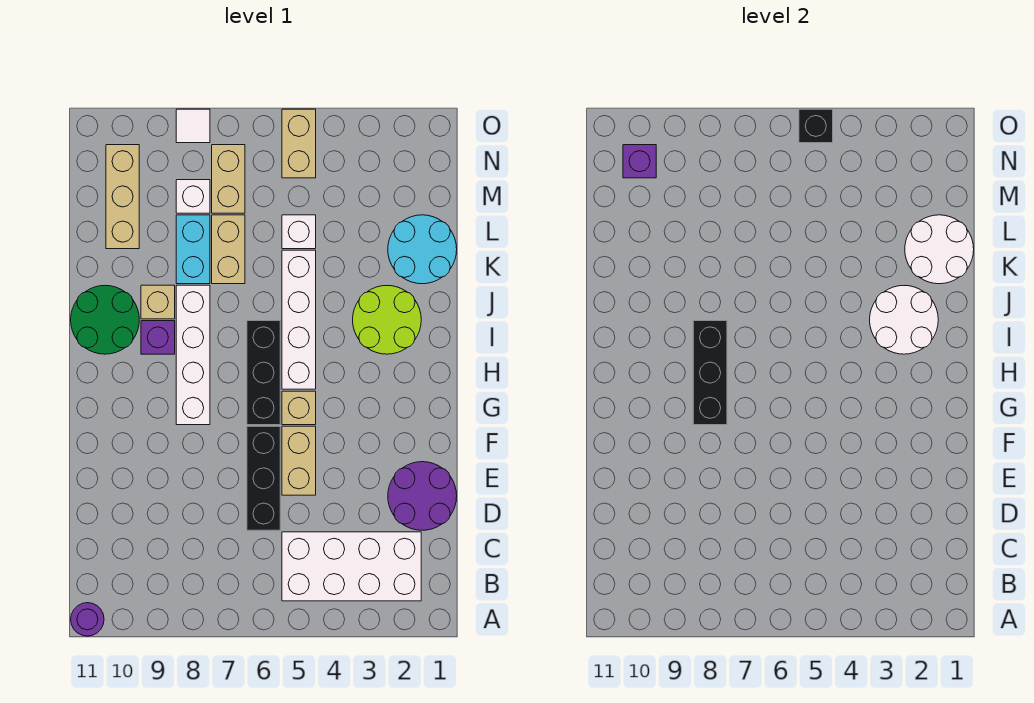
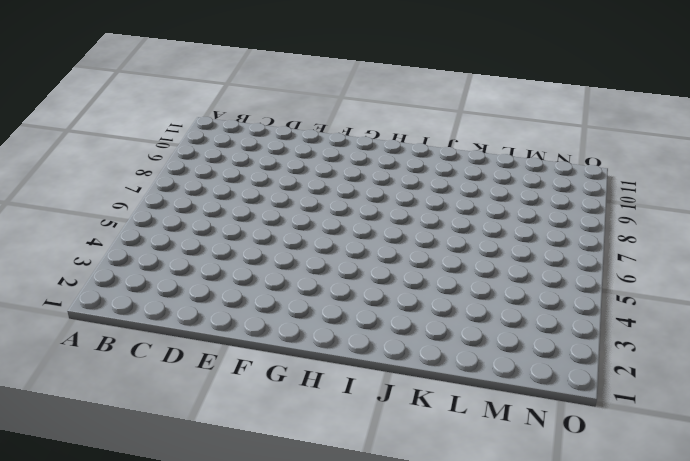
none -> purple 1x1 round brick [71,603,104,636]
none -> white 2x4 brick [282,532,421,601]
none -> purple 2x2 round brick [388,462,457,530]

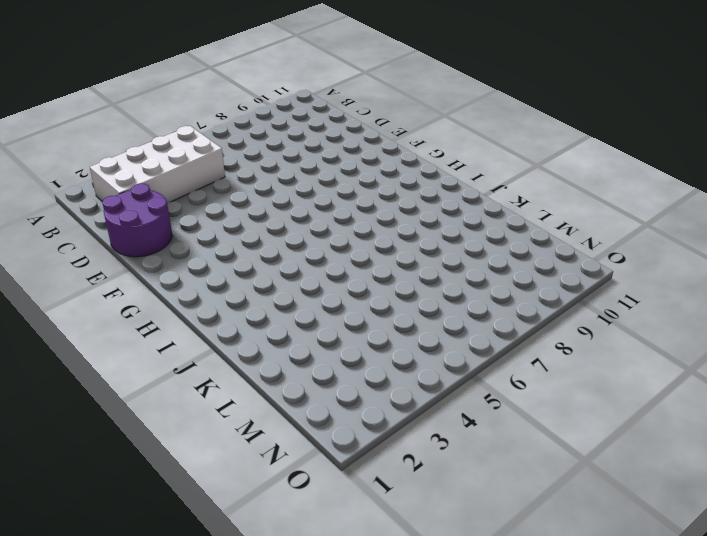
none -> purple 1x1 round brick [71,603,104,636]
none -> black 1x3 brick [247,426,280,530]
none -> tan 1x2 brick [282,426,316,495]

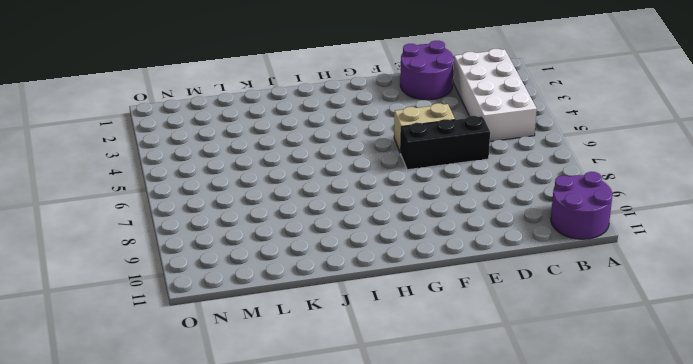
purple 2x2 round brick [551,172,612,239] -> purple 1x1 round brick [71,603,104,636]
none -> tan 1x1 brick [282,391,316,425]
none -> black 1x3 brick [247,321,280,425]
none -> white 1x4 brick [176,285,210,425]

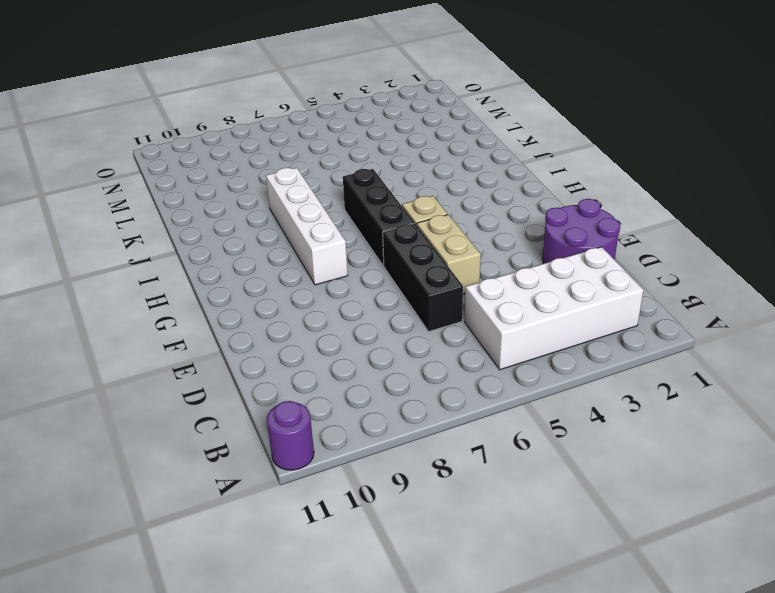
none -> white 1x4 brick [282,250,316,389]
none -> lime 2x2 round brick [353,286,421,354]
none -> purple 1x1 brick [141,321,175,354]

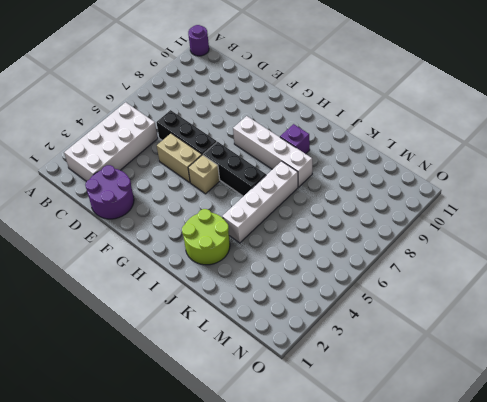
white 1x4 brick [222,161,298,243] -> white 1x4 brick turned to [282,250,316,389]
none -> green 2x2 round brick [71,286,139,354]
none -> tan 1x1 brick [141,285,175,319]
none -> cyan 2x2 round brick [388,215,457,284]

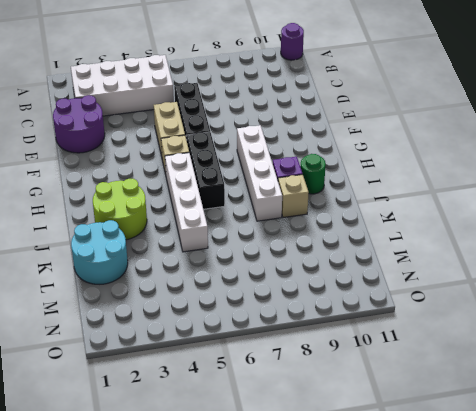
green 1x1 round brick [300,154,326,194] -> green 2x2 round brick [71,286,139,354]
none -> tan 1x2 brick [212,215,245,284]
none -> cyan 1x2 brick [176,215,210,284]
none -> white 1x1 brick [282,215,316,249]

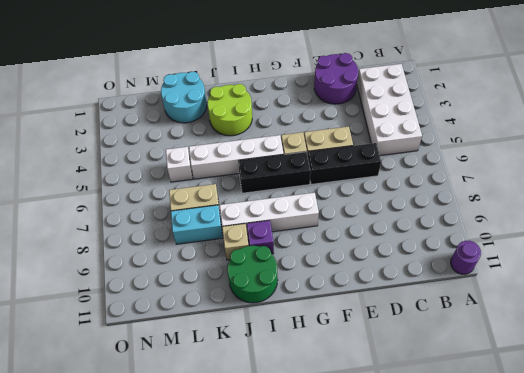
none -> tan 1x3 brick [106,145,139,249]
none -> tan 1x2 brick [212,145,245,213]
none -> white 1x1 brick [176,180,210,213]

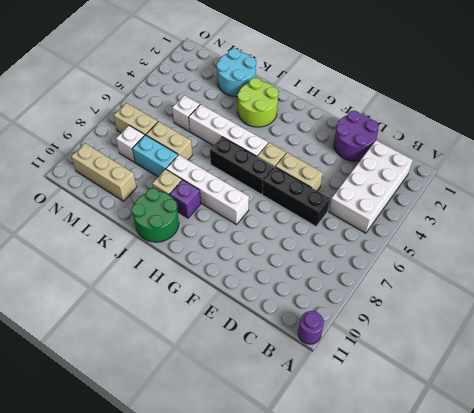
none -> tan 1x2 brick [282,109,316,178]
none -> white 1x1 tile [176,109,210,143]
none -> black 1x3 brick [693,321,727,425]

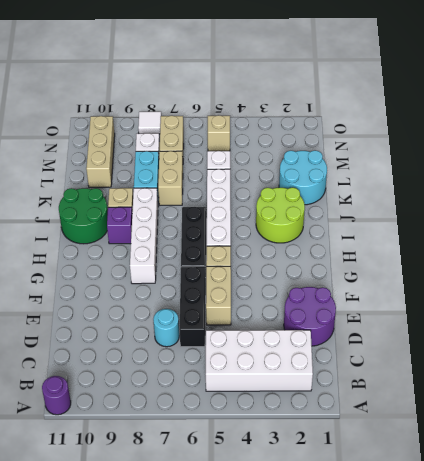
cyan 1x1 round brick [153,309,179,347] -> none
tan 1x1 brick [208,115,230,151] -> tan 1x2 brick [282,109,316,178]
none -> black 1x3 brick [693,321,727,425]
none -> white 2x2 round brick [870,286,938,354]
none -> white 2x2 round brick [905,215,974,284]

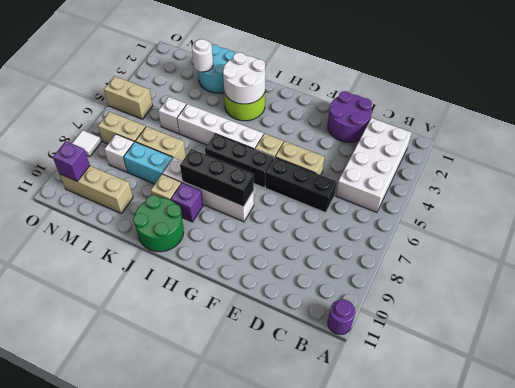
white 1x1 round brick [192,39,213,72] -> white 2x2 round brick [905,215,974,284]
none -> black 1x1 brick [799,109,833,143]

